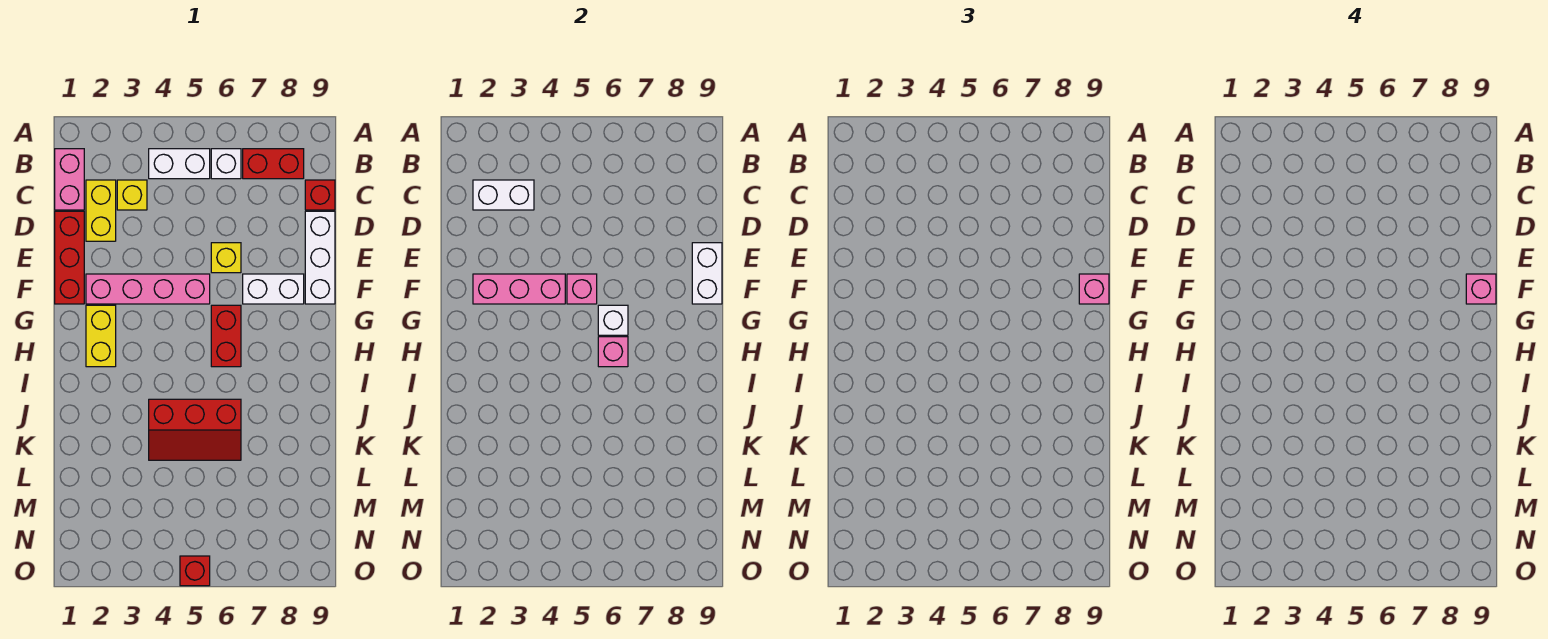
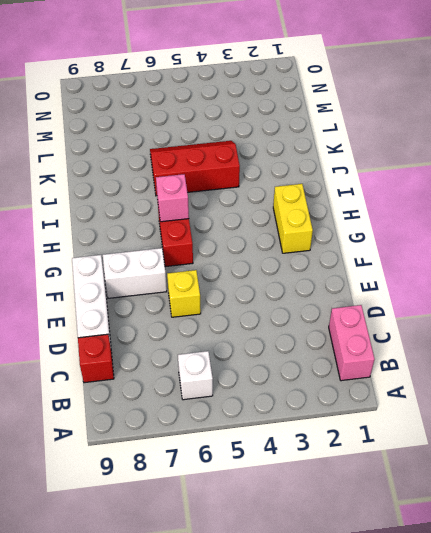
none -> white 1x2 brick [149,149,210,179]
none -> red 1x2 brick [243,149,304,179]
none -> yellow 1x2 brick [86,180,116,241]

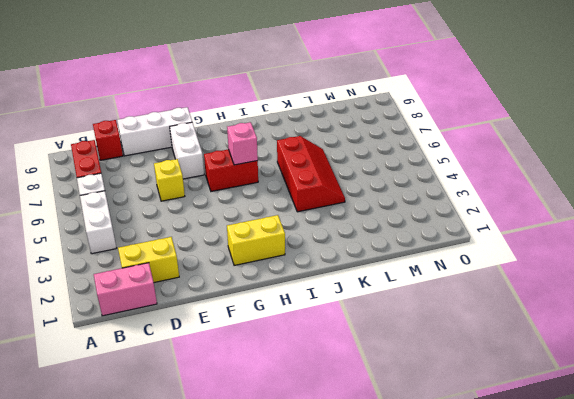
none -> yellow 1x1 brick [117,180,147,210]
none -> red 1x3 brick [55,211,84,304]
none -> pink 1x4 brick [86,274,210,304]

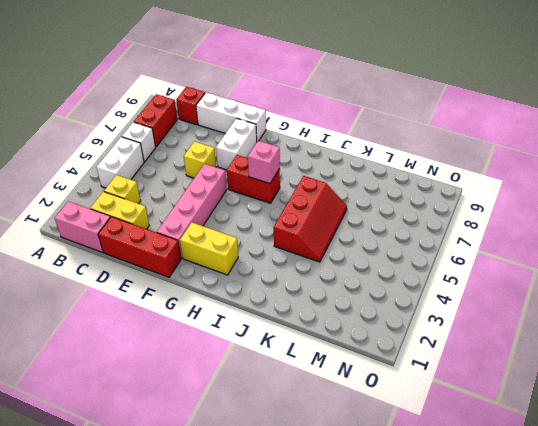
none -> red 1x1 brick [180,556,210,586]
none -> white 1x2 brick [473,180,534,210]
none -> white 1x2 brick [692,243,722,304]

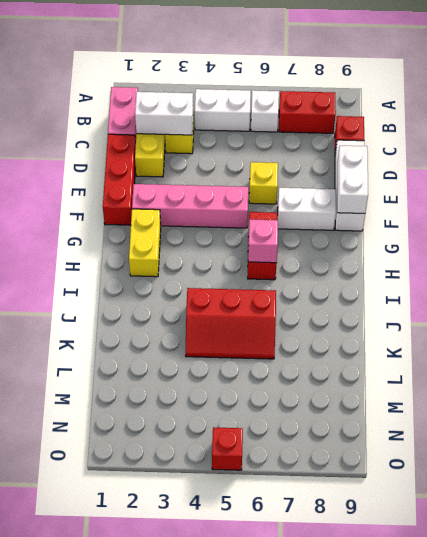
none -> pink 1x3 brick [473,274,565,304]
none -> pink 1x1 brick [567,274,597,304]
none -> white 1x1 brick [598,305,628,335]

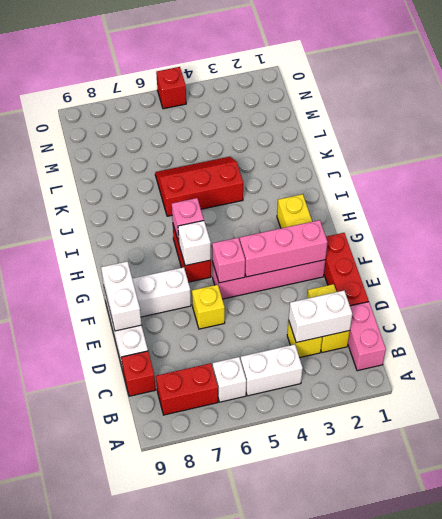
none -> pink 1x1 brick [1079,274,1109,304]
none -> pink 1x1 brick [1466,274,1496,304]

